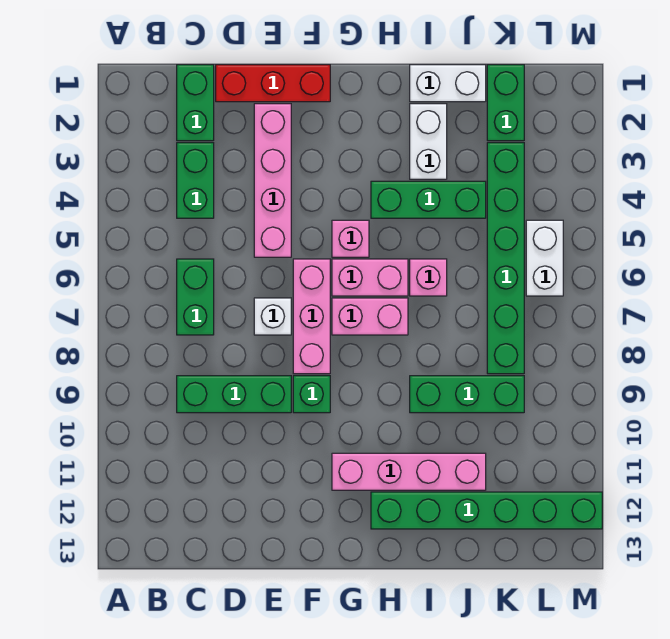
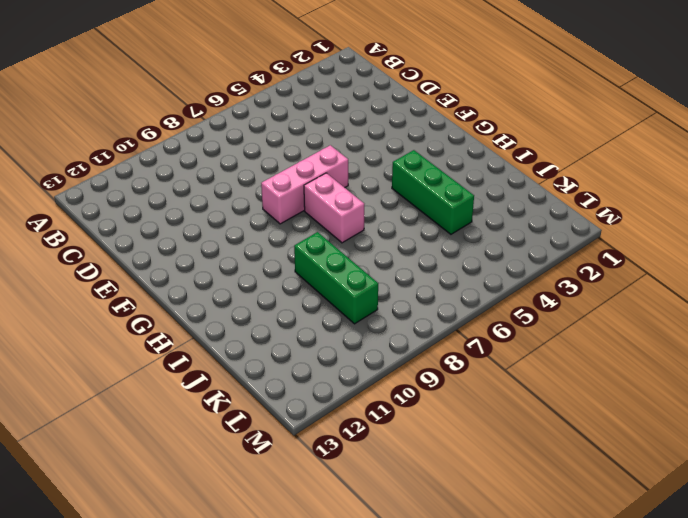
none -> green 1x2 brick [177,65,214,141]
none -> green 1x2 brick [177,143,214,218]
none -> green 1x2 brick [177,259,214,335]

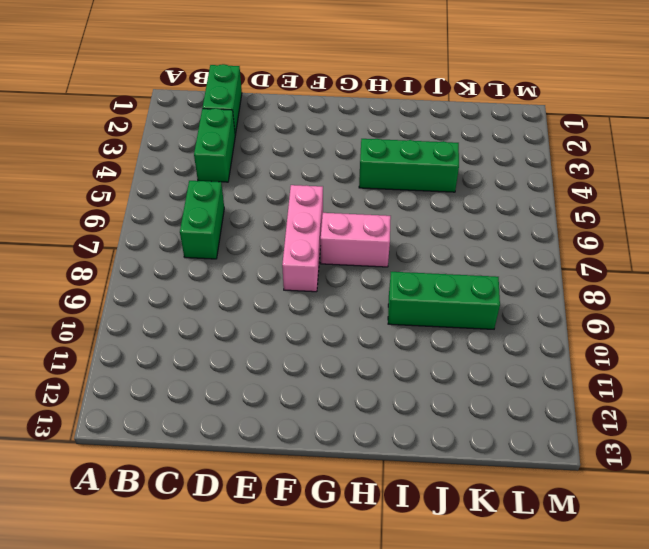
none -> green 1x3 brick [177,376,291,413]
none -> red 1x3 brick [216,65,330,102]
none -> pink 1x4 brick [254,104,291,257]

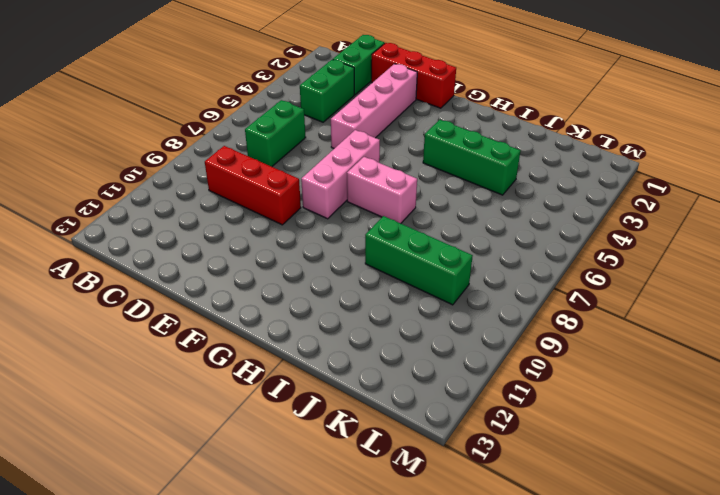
red 1x3 brick [205,146,301,225] -> green 1x3 brick [177,376,291,413]
none -> white 1x1 brick [254,298,291,335]
none -> green 1x1 brick [293,376,330,413]
none -> pink 1x1 brick [332,220,369,257]

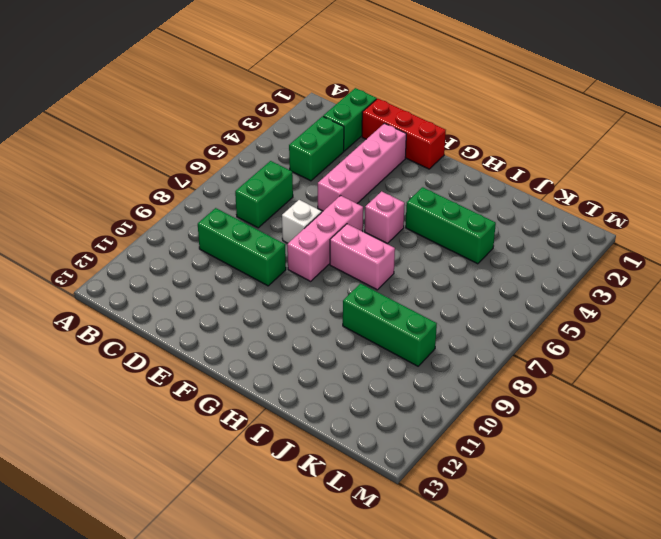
none -> green 1x1 brick [293,376,330,413]
none -> pink 1x2 brick [332,259,408,296]
none -> pink 1x4 brick [332,453,486,490]

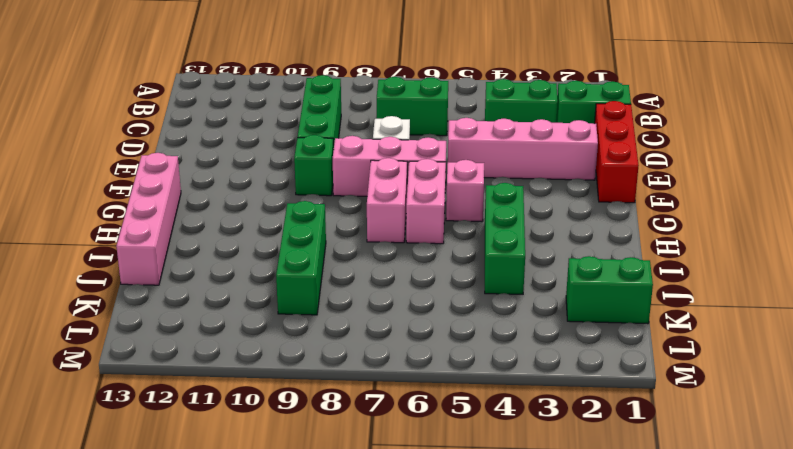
pink 1x4 brick [116,153,181,285] -> pink 1x4 brick moved to [332,453,486,490]
none -> green 1x6 brick [371,492,602,529]
none -> white 1x2 brick [410,65,486,102]
none -> white 1x2 brick [410,104,447,179]

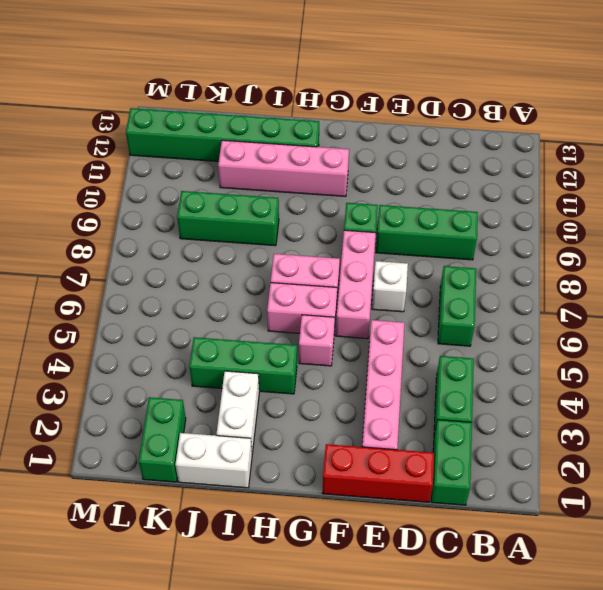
none -> pink 1x1 brick [410,259,447,296]
none -> green 1x6 brick [487,143,524,374]
none -> white 1x2 brick [526,220,563,296]

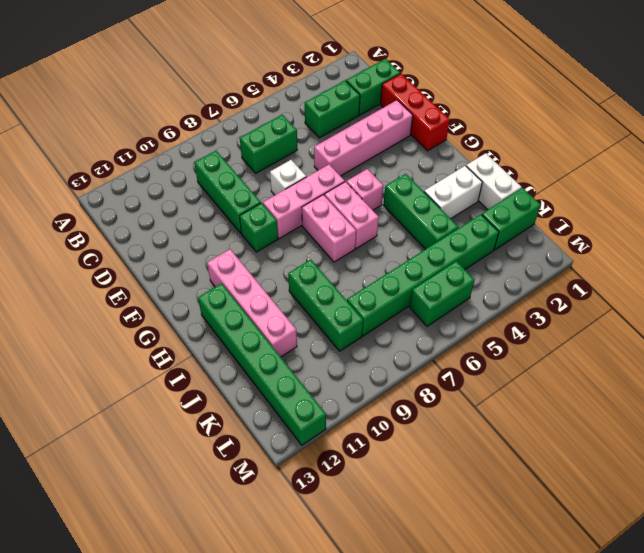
green 1x2 brick [410,261,475,326] -> white 1x2 brick [526,220,563,296]
none -> pink 1x1 brick [410,259,447,296]

